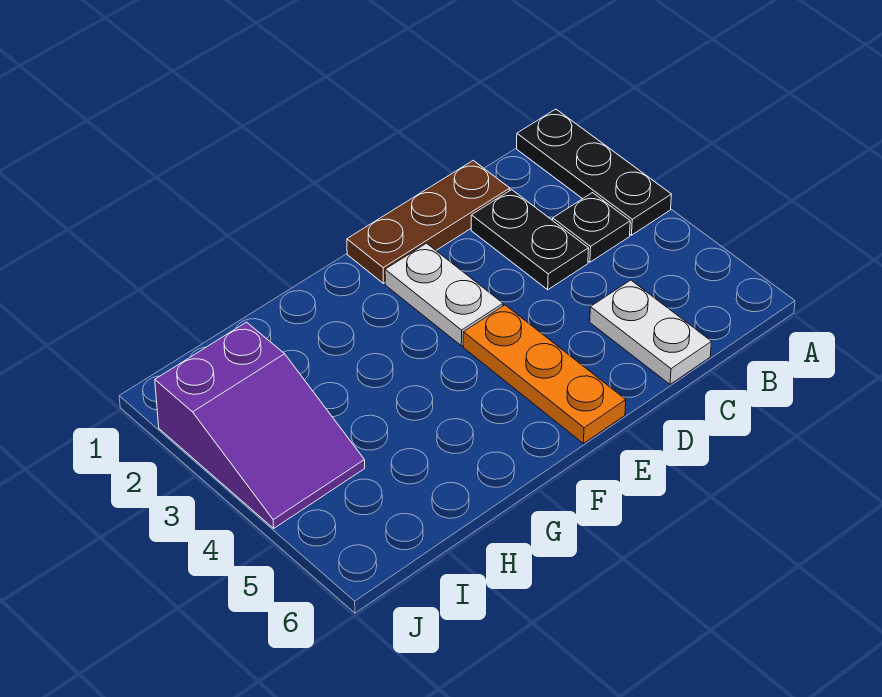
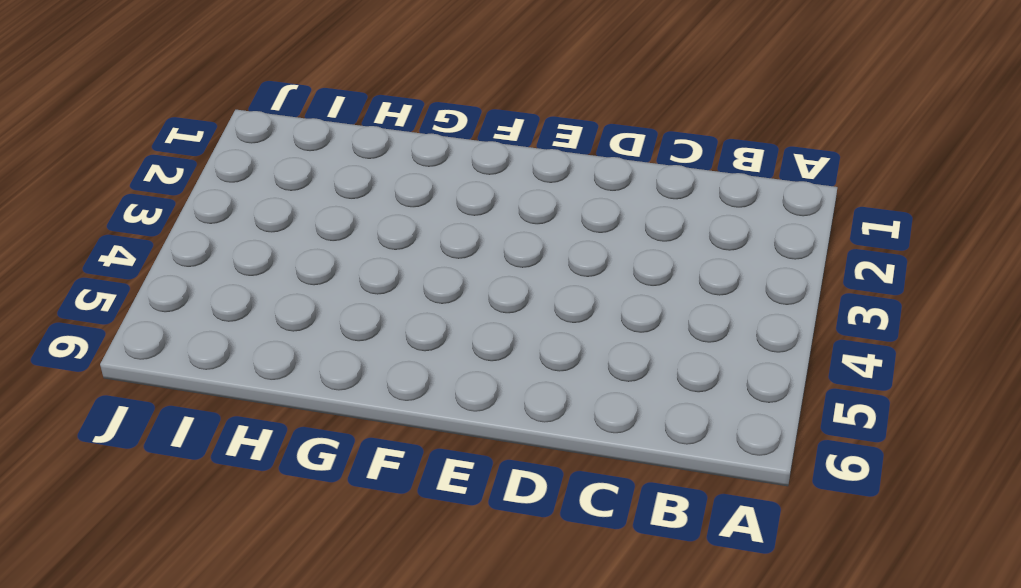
none -> black 1x3 plate [517,109,671,235]
none -> black 1x1 plate [553,193,630,262]

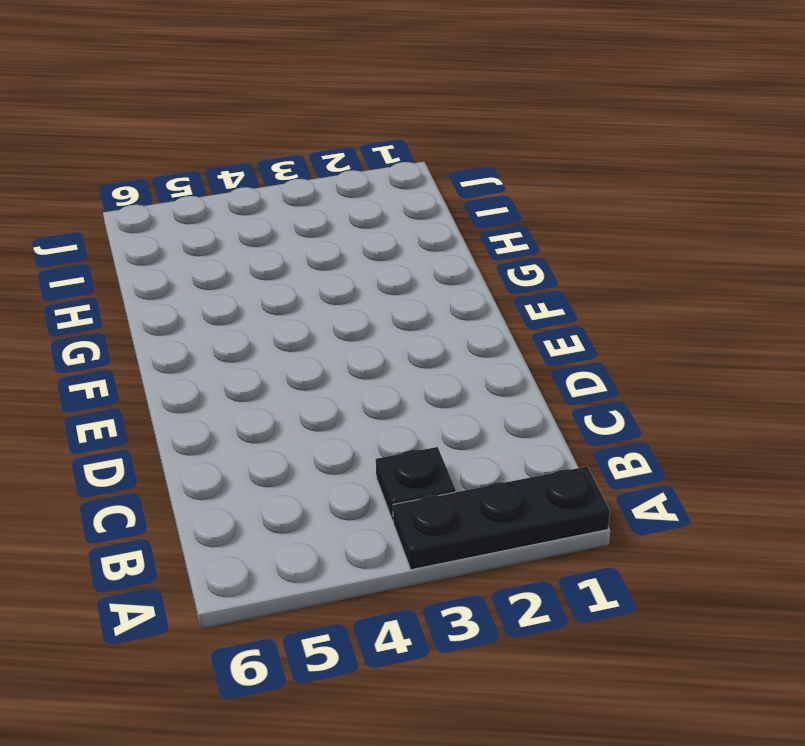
none -> brown 1x3 plate [347,160,510,284]
none -> black 1x2 plate [471,190,589,290]

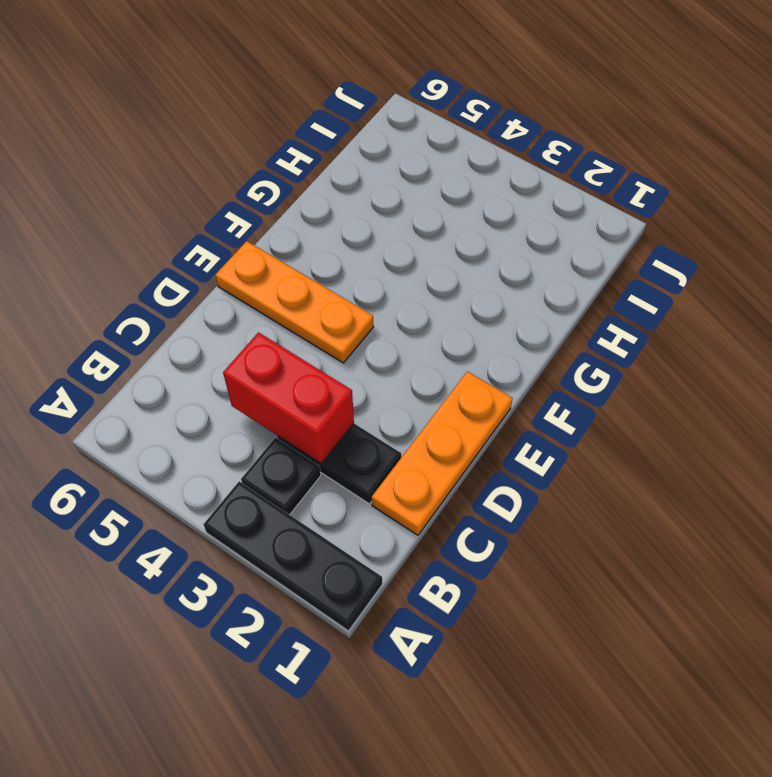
orange 1x3 plate [372,371,513,535] -> brown 1x3 plate [347,160,510,284]
red 1x2 brick [223,332,354,463] -> none
none -> white 1x2 plate [590,280,711,384]
none -> white 1x2 plate [385,243,503,346]

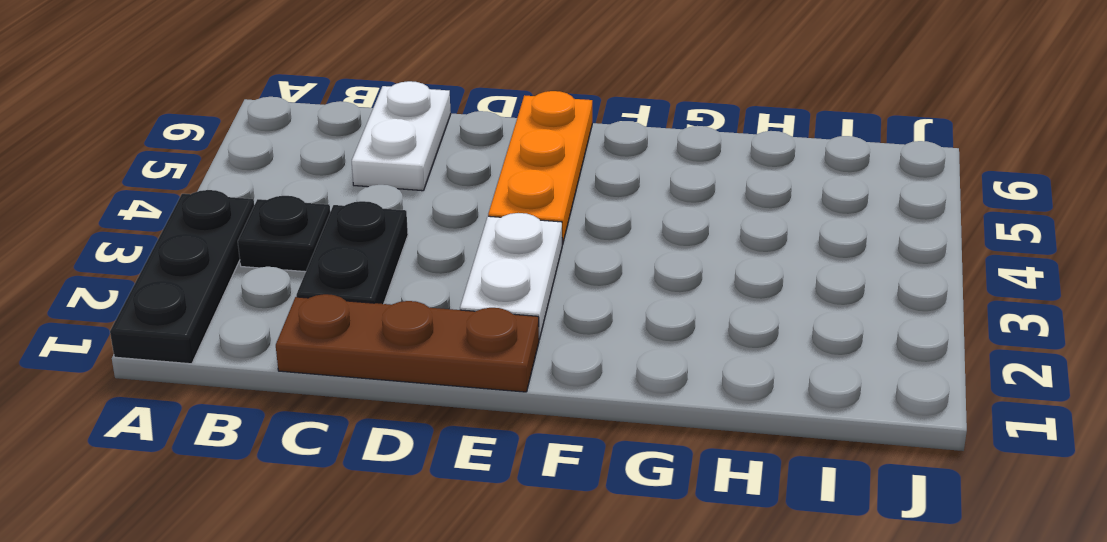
none -> purple 2x3 slope [155,322,365,528]

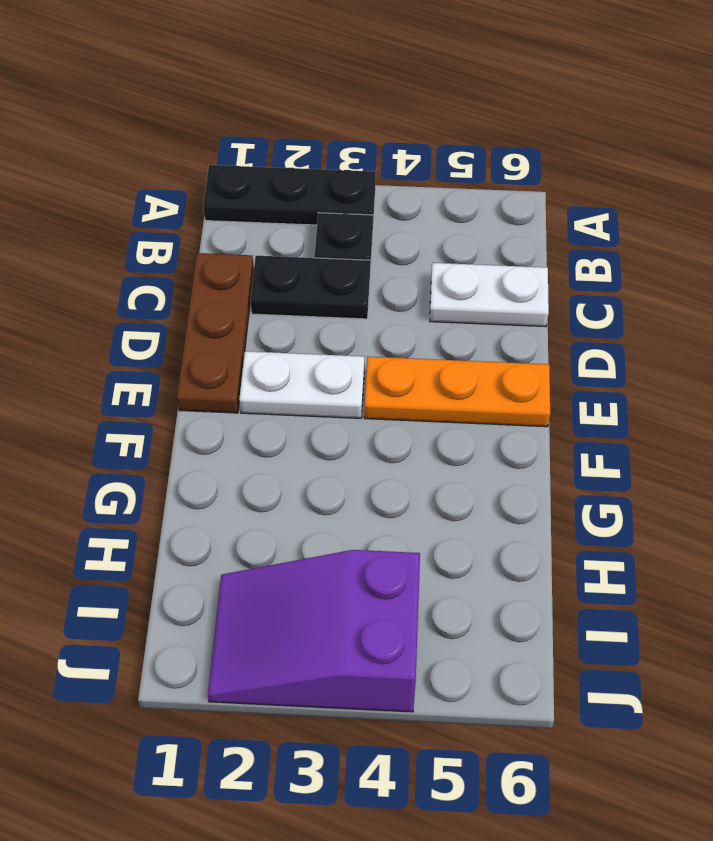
purple 2x3 slope [208,550,420,712] -> purple 2x3 slope turned to [155,322,365,528]

